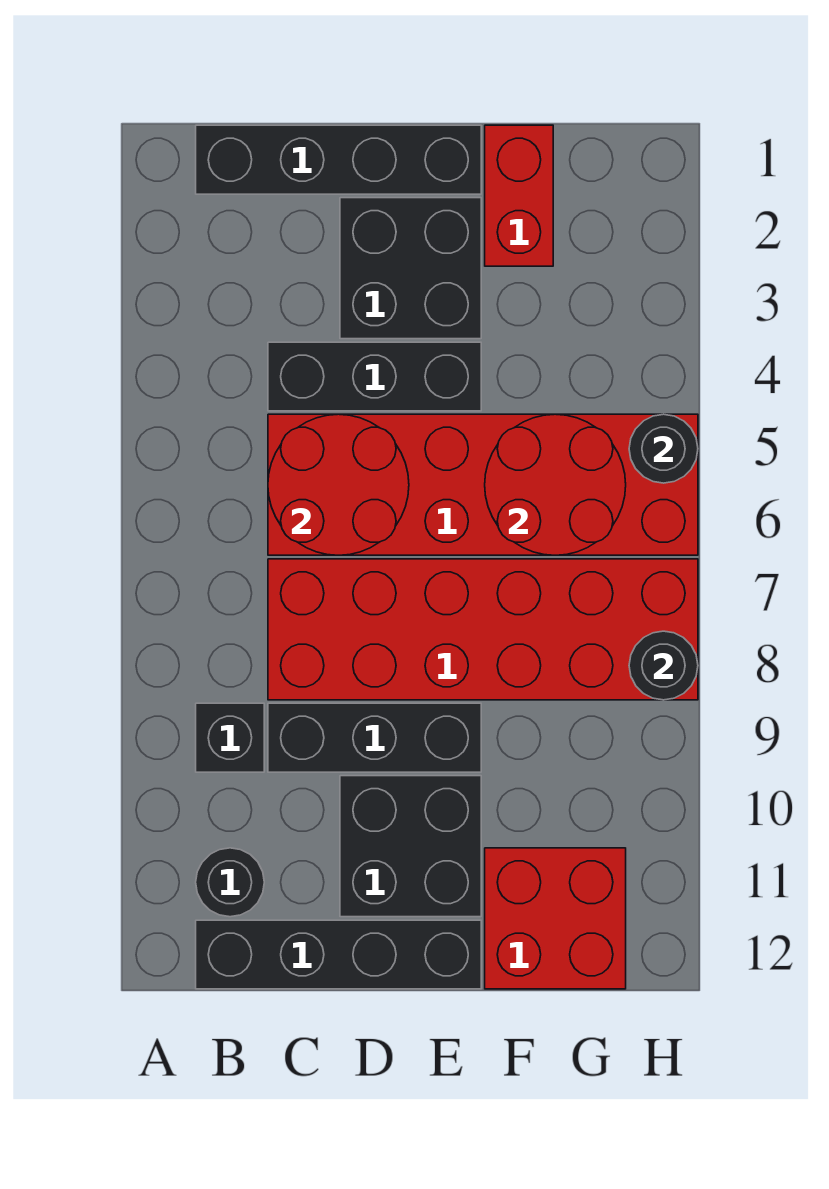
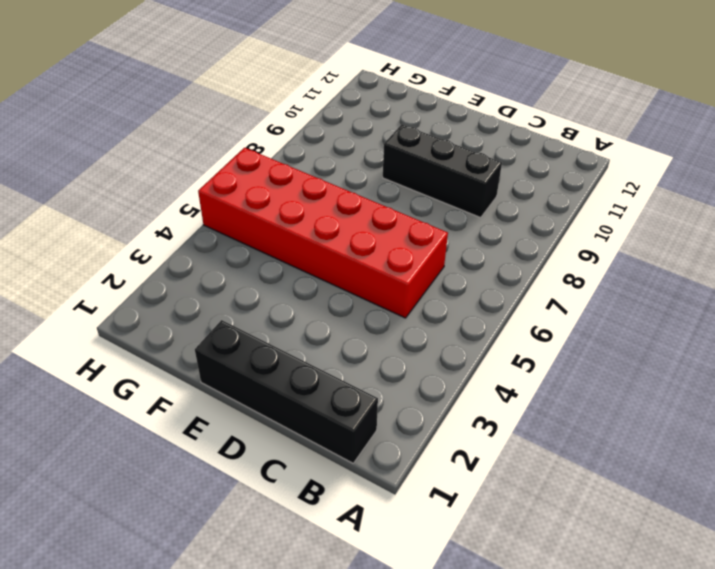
none -> black 1x1 brick [196,703,264,772]
none -> black 1x1 round brick [196,848,264,917]
none -> black 1x4 brick [196,920,481,989]

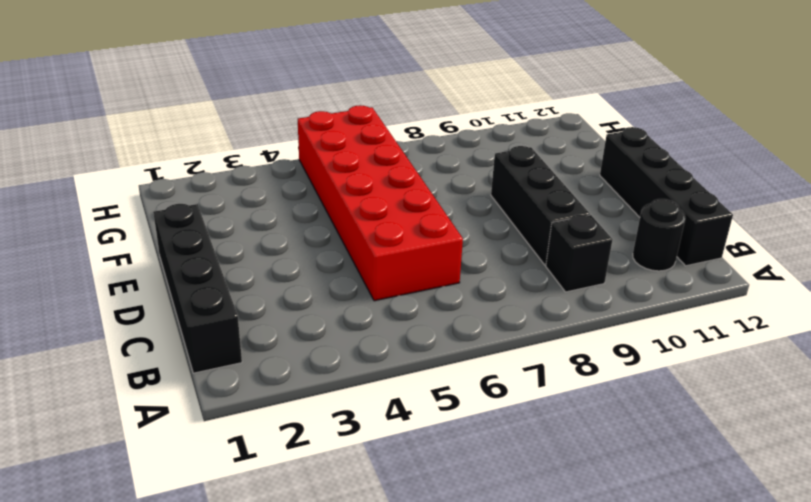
none -> black 1x3 brick [268,342,481,411]
none -> red 2x6 brick [268,559,698,700]
none -> black 2x2 brick [340,198,481,339]

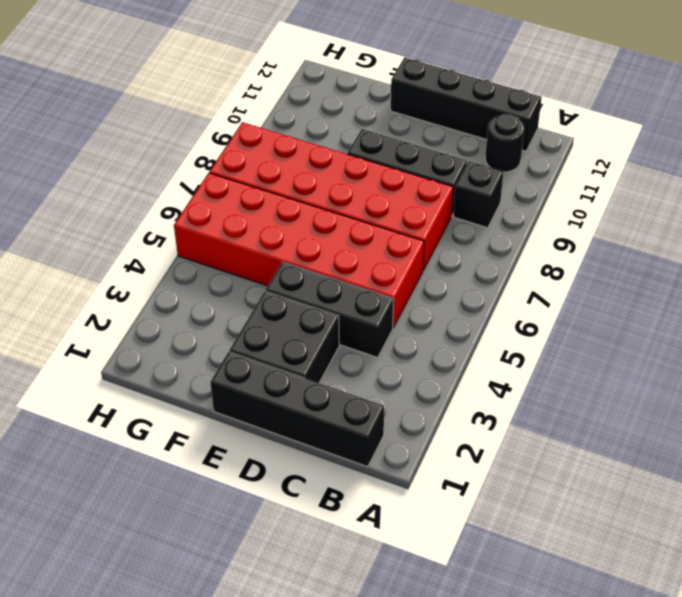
none -> black 2x2 brick [340,776,481,917]
none -> red 1x2 brick [485,125,553,266]
none -> red 2x2 brick [485,848,626,989]

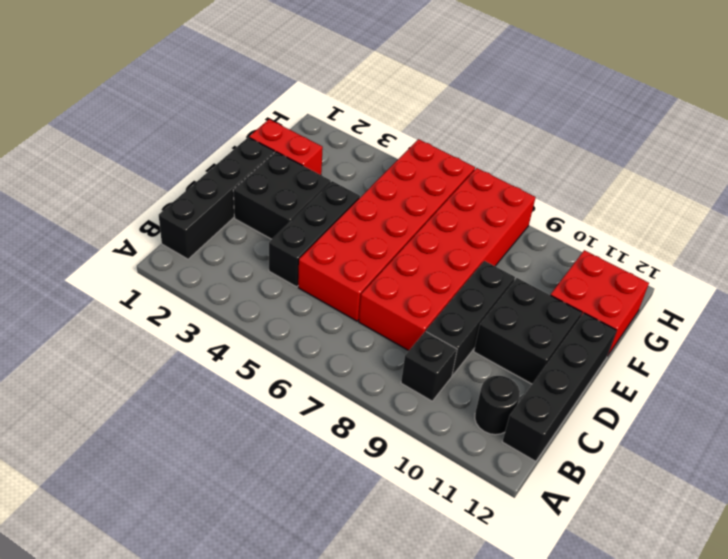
none -> red 2x2 round brick [268,414,409,555]
none -> red 2x2 round brick [485,414,626,555]
none -> black 1x1 round brick [629,414,698,483]

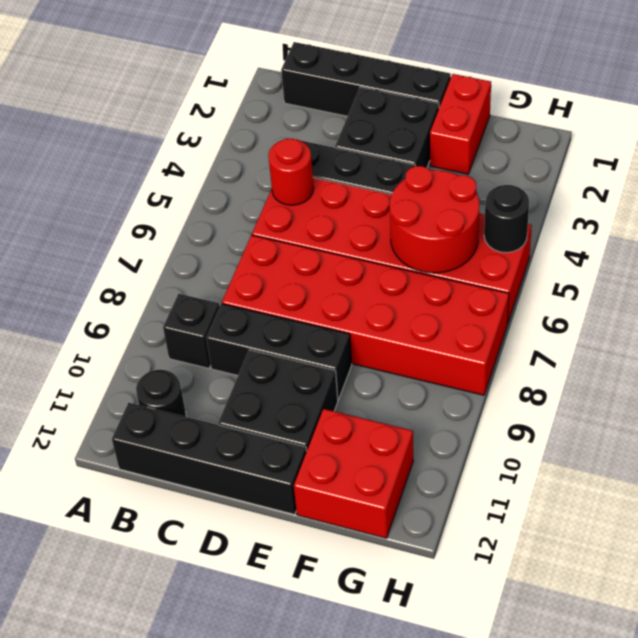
red 1x1 round brick [268,139,314,205] -> red 2x2 round brick [268,414,409,555]
none -> black 1x1 round brick [629,631,698,700]

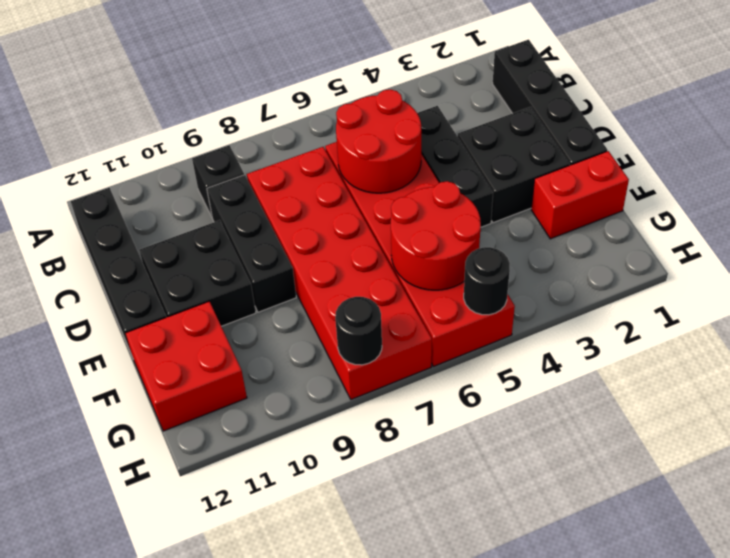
none -> black 1x1 round brick [196,848,264,917]

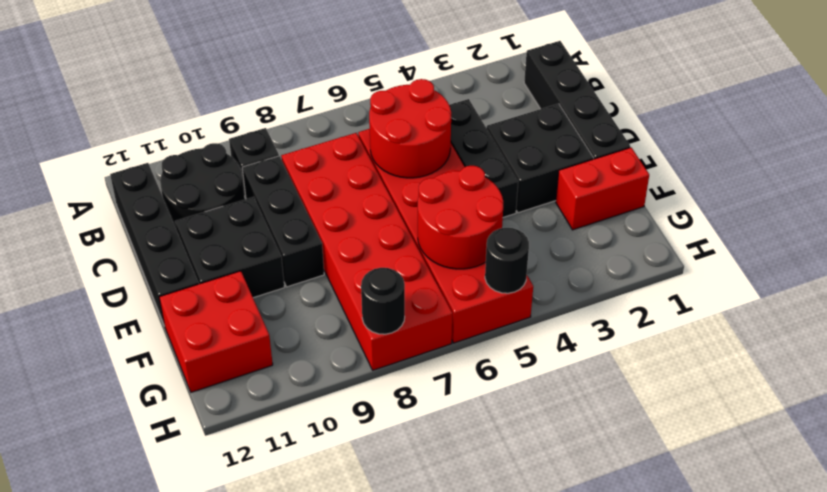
black 2x2 round brick [160,143,245,227] -> black 1x1 round brick [196,848,264,917]

